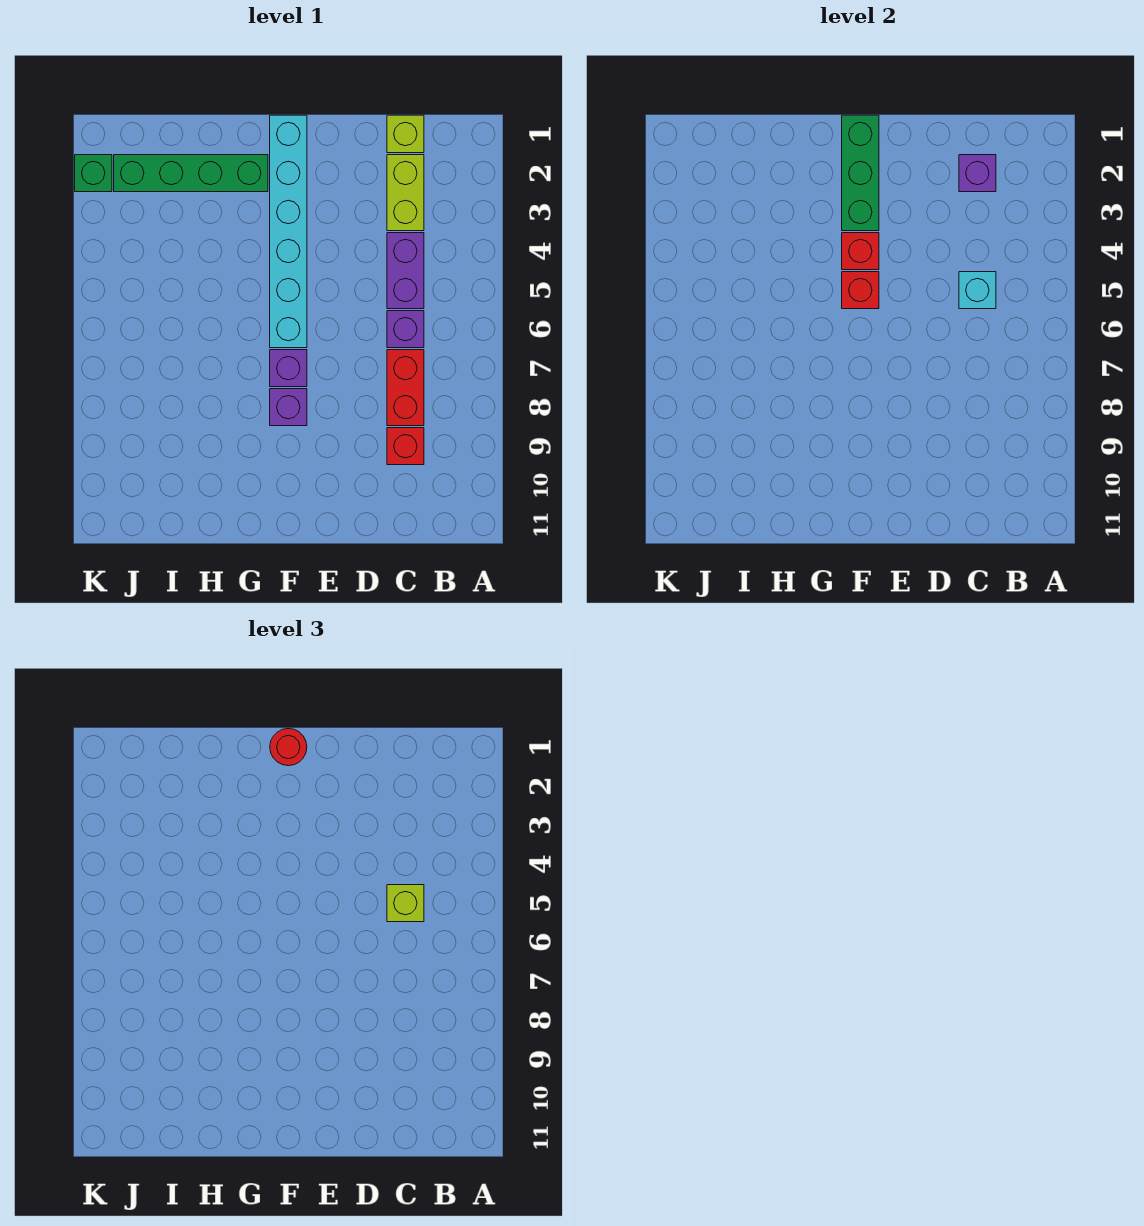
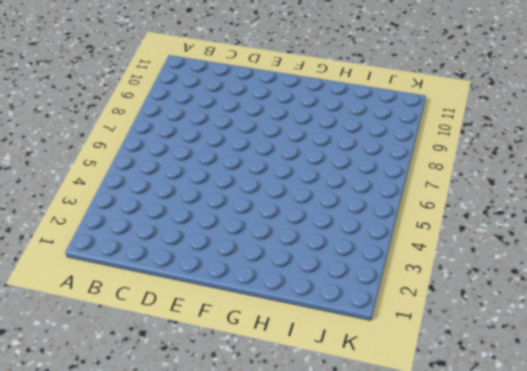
none -> lime 1x1 brick [387,115,424,153]
none -> lime 1x2 brick [387,155,424,231]
none -> purple 1x2 brick [387,233,424,309]

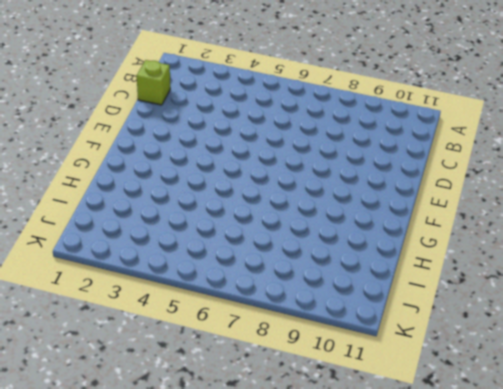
none -> lime 1x2 brick [387,155,424,231]
none -> purple 1x2 brick [387,233,424,309]
none -> purple 1x1 brick [387,311,424,348]

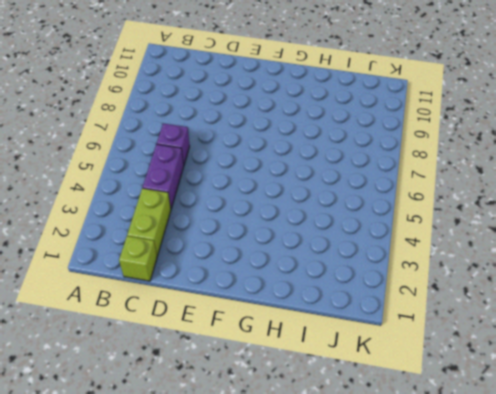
none -> red 1x2 brick [387,350,424,426]
none -> red 1x1 brick [387,428,424,465]
none -> cyan 1x6 brick [270,115,307,348]

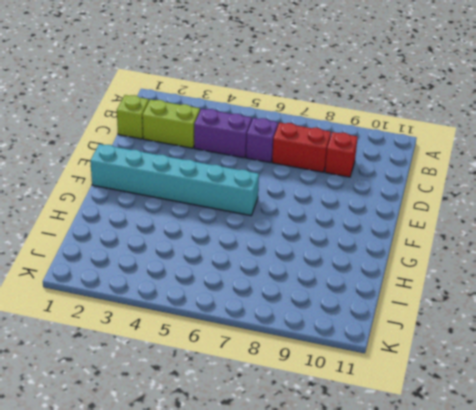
none -> purple 1x1 brick [270,350,307,387]
none -> purple 1x1 brick [270,389,307,426]
none -> green 1x4 brick [114,155,268,192]

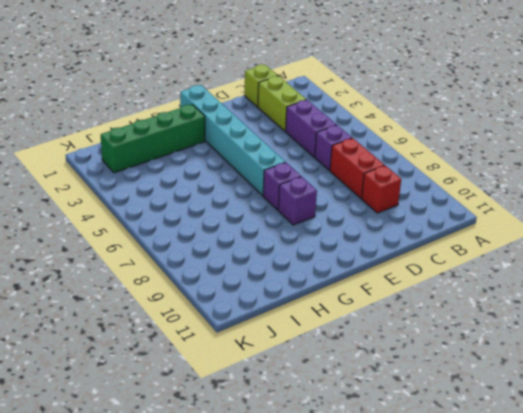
none -> green 1x1 brick [75,155,112,192]
none -> purple 1x1 brick [959,155,996,192]
none -> cyan 1x1 brick [959,272,996,309]

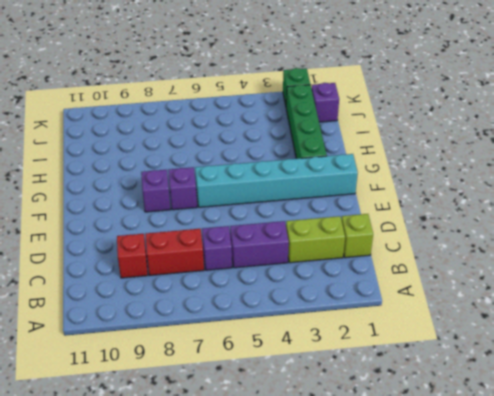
purple 1x1 brick [311,83,339,122] -> purple 1x1 brick moved to [959,155,996,192]
none -> cyan 1x1 brick [959,272,996,309]
none -> green 1x3 brick [842,115,879,231]
none -> red 1x1 brick [842,233,879,270]

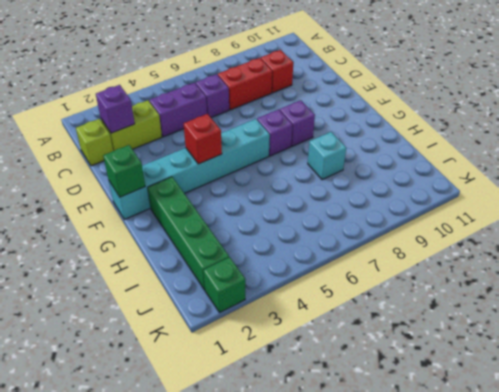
green 1x1 brick [103,145,145,197] -> green 1x3 brick [842,115,879,231]
cyan 1x1 brick [308,132,346,180] -> cyan 1x1 brick moved to [959,272,996,309]
none -> red 1x1 brick [842,272,879,309]
none -> lime 1x1 brick [387,885,424,922]
none -> red 1x1 round brick [270,729,307,766]

